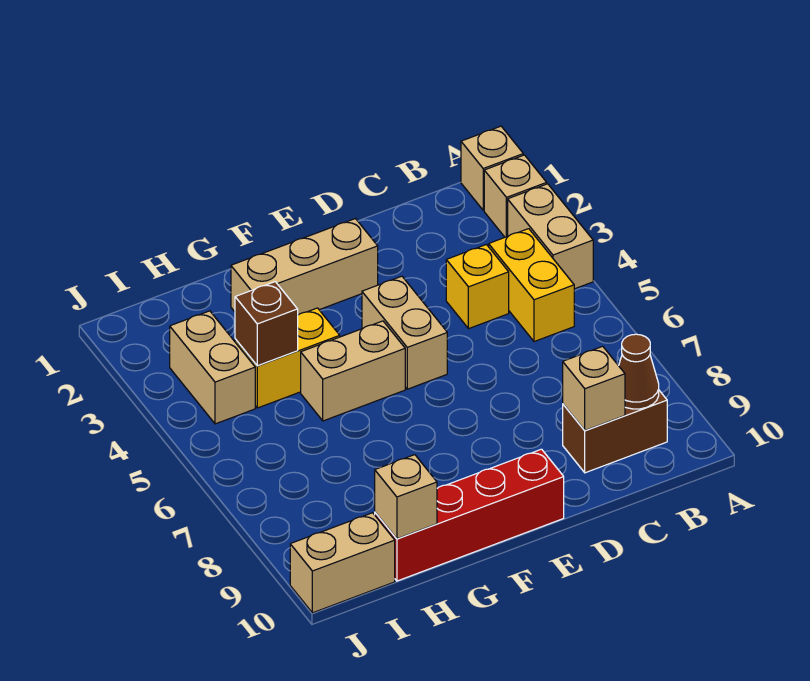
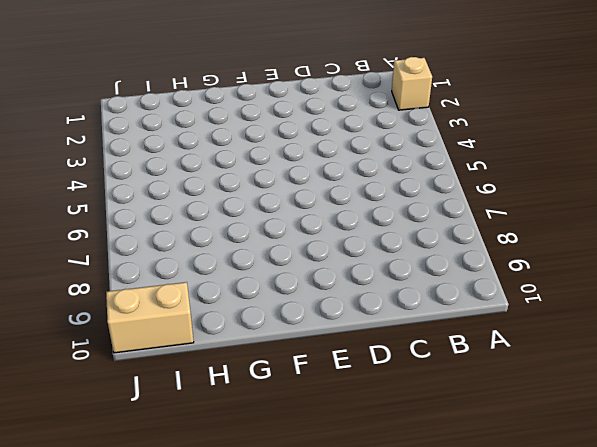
none -> tan 1x1 brick [461,126,523,210]
none -> tan 1x2 brick [508,184,593,289]
none -> yellow 1x2 brick [489,229,574,342]

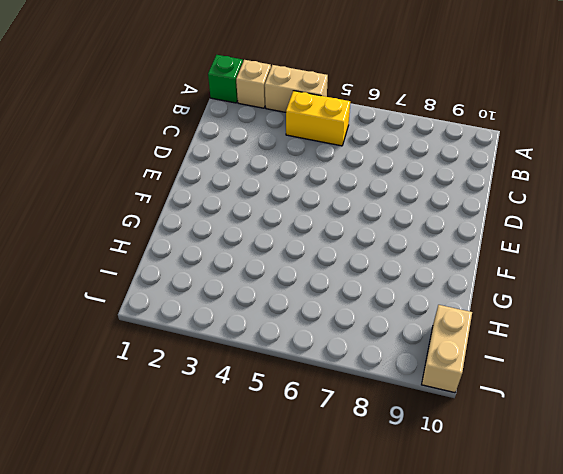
green 1x1 brick [208,55,243,103] -> tan 1x1 brick [461,126,523,210]
none -> brown 1x2 brick [563,391,667,473]
none -> yellow 1x1 brick [446,245,509,329]
none -> tan 1x3 brick [231,219,378,315]

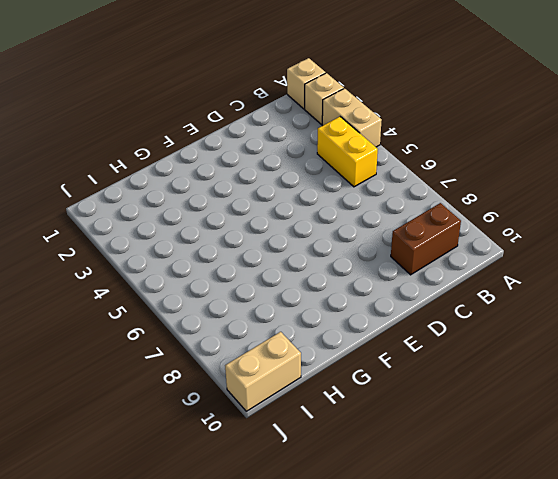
none -> yellow 1x1 brick [446,245,509,329]
none -> tan 1x3 brick [231,219,378,315]
none -> tan 1x2 brick [362,276,447,389]

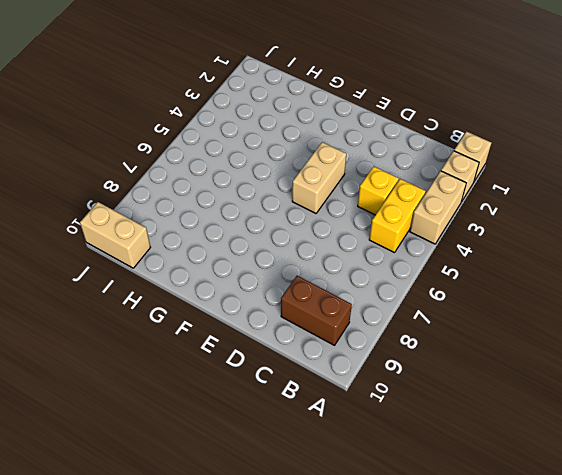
none -> tan 1x3 brick [231,219,378,315]
none -> red 1x4 brick [375,449,564,581]
none -> tan 1x2 brick [301,321,405,421]

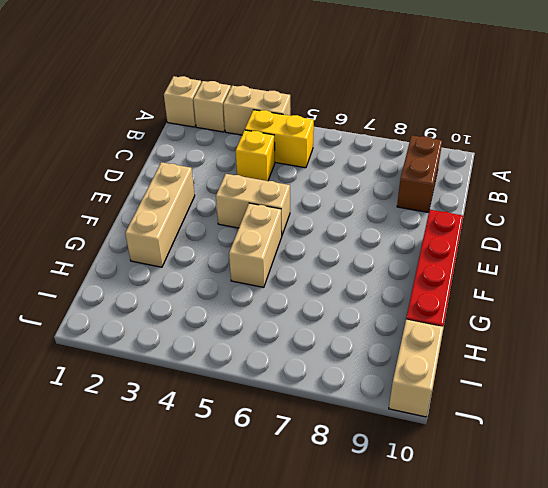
none -> yellow 1x2 brick [235,308,340,408]
none -> tan 1x2 brick [170,311,255,424]
none -> brown 1x1 cone [619,334,659,409]

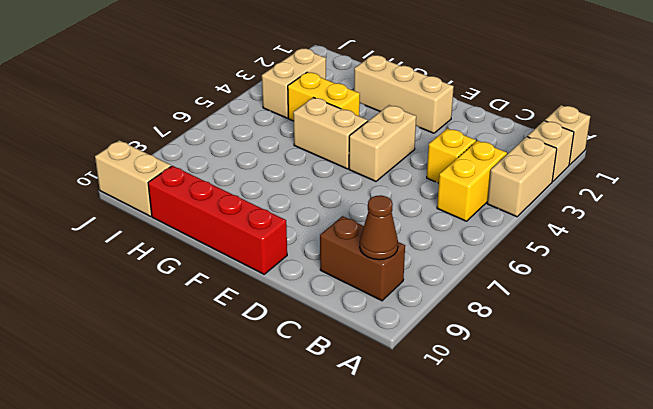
none -> tan 1x1 brick [563,346,625,430]
none -> brown 1x1 brick [235,282,298,366]
none -> tan 1x1 brick [375,455,437,539]

